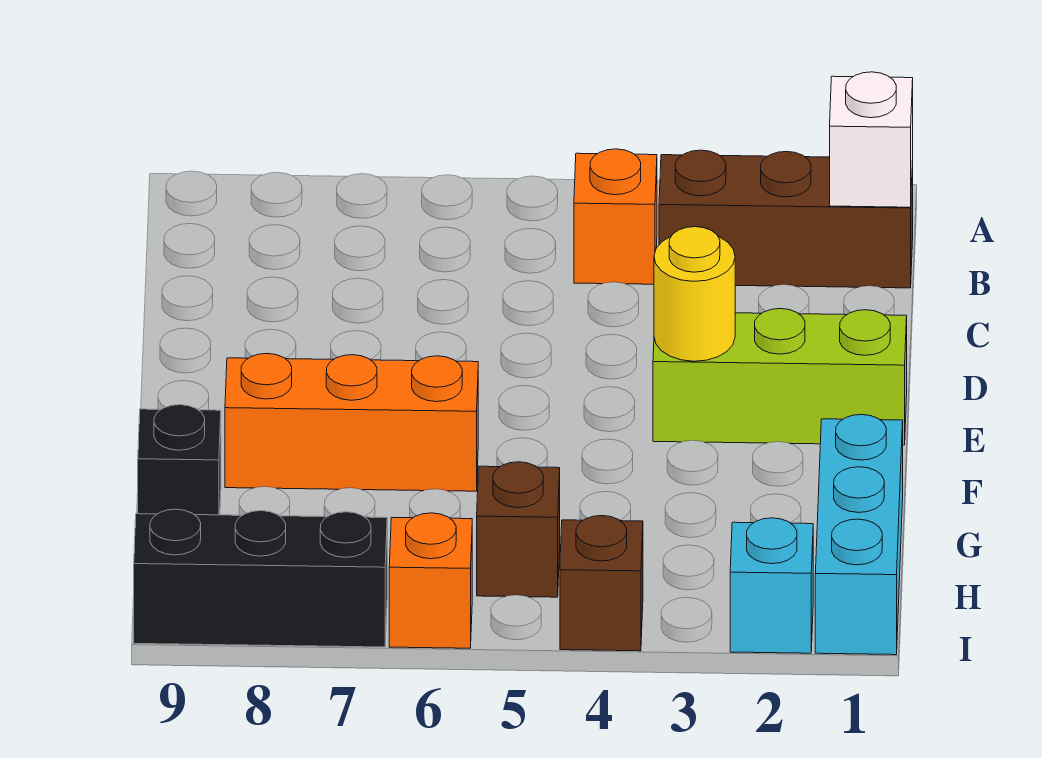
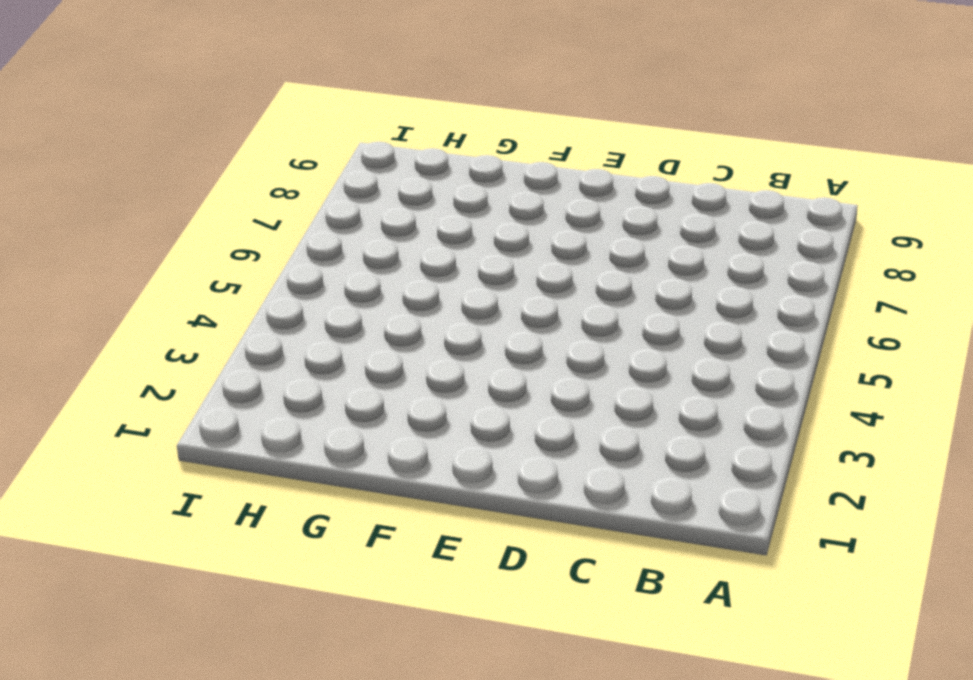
none -> brown 1x3 brick [659,150,913,288]
none -> orange 1x1 brick [574,149,657,284]
none -> lime 1x3 brick [653,309,907,445]

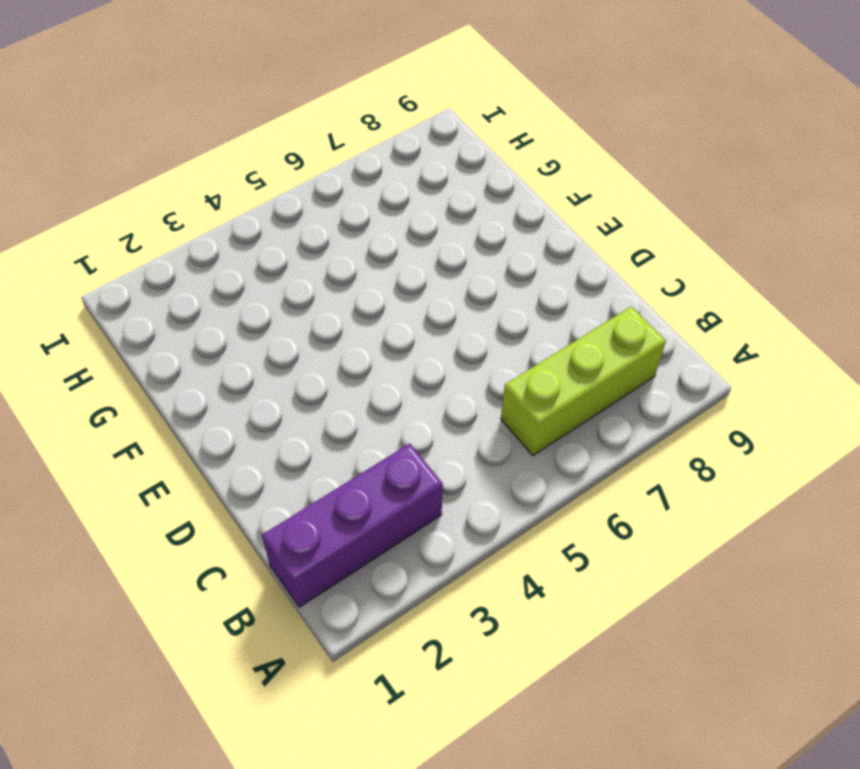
purple 1x3 brick [262,443,443,607] -> brown 1x3 brick [659,150,913,288]
lime 1x3 brick [501,306,666,456] -> lime 1x3 brick moved to [653,309,907,445]
none -> orange 1x1 brick [574,149,657,284]
none -> orange 1x3 brick [225,354,478,491]
none -> cyan 1x3 brick [815,415,903,655]

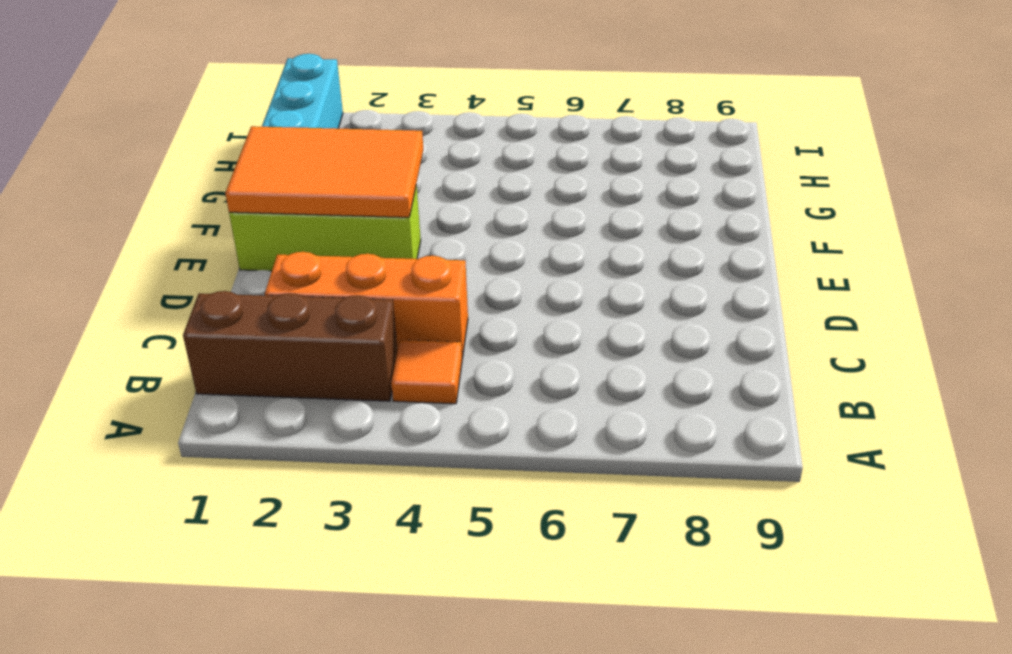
orange 1x1 tile [391,340,462,404] -> orange 1x1 brick [574,149,657,284]
orange 1x3 brick [265,252,468,358] -> orange 1x3 brick moved to [225,354,478,491]
orange 2x3 tile [225,126,423,217] -> yellow 1x1 round brick [654,227,735,361]
none -> black 1x1 brick [138,405,221,515]
none -> brown 1x1 brick [477,462,560,597]
none -> cyan 1x1 brick [730,518,813,653]

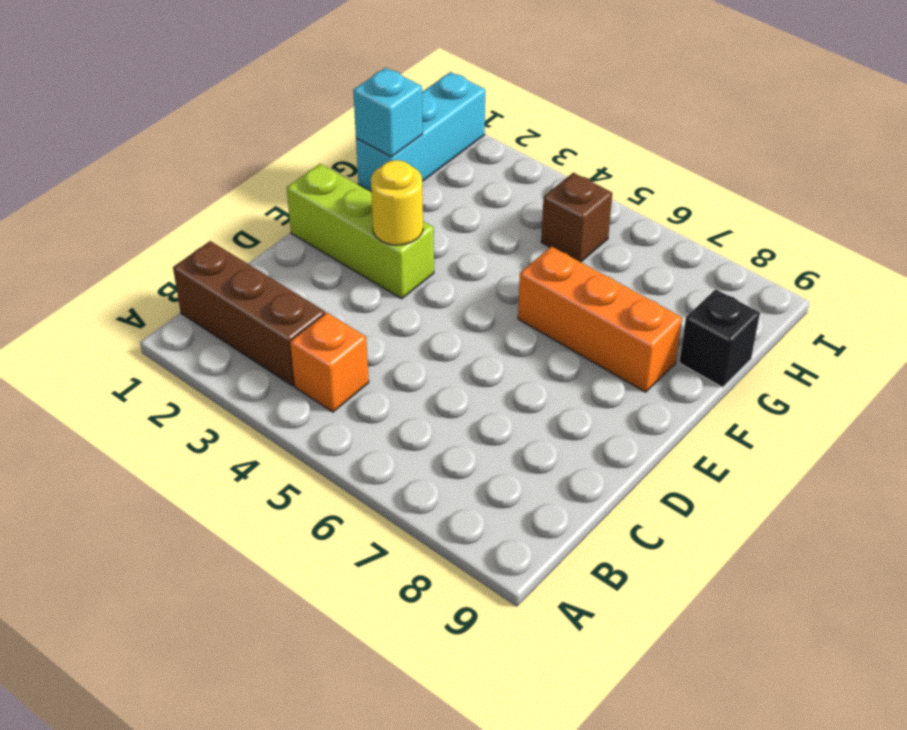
cyan 1x1 brick [353,68,423,157] -> cyan 1x1 brick moved to [730,518,813,653]
none -> brown 1x1 brick [560,516,643,651]
none -> orange 1x1 brick [389,513,472,648]
none -> black 1x3 brick [134,509,387,647]

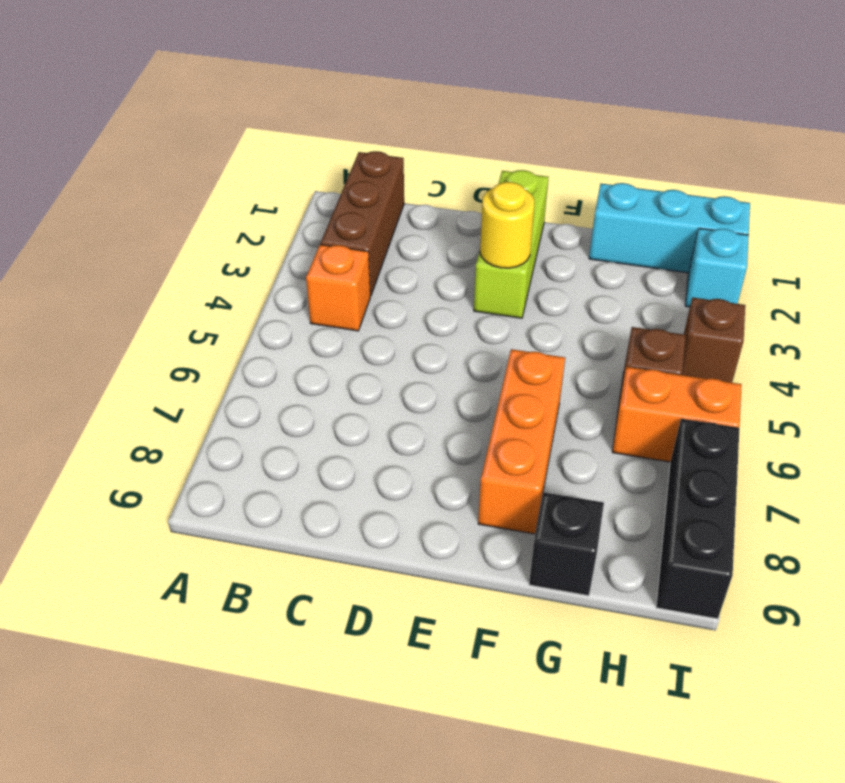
orange 1x2 brick [612,367,742,462] -> orange 1x1 brick [389,513,472,648]
none -> white 1x1 brick [830,72,913,207]

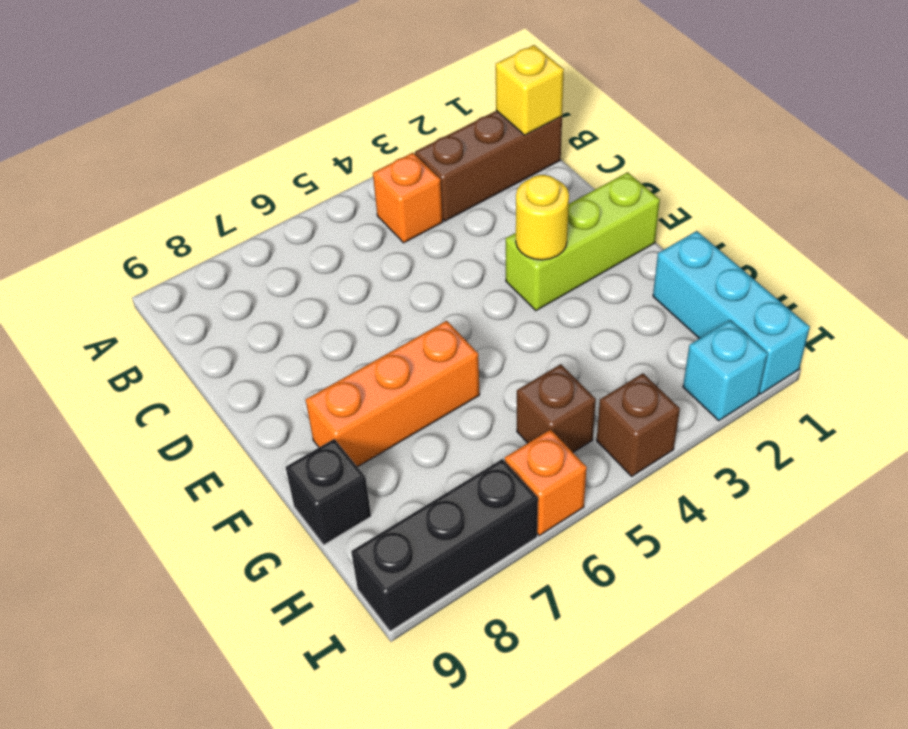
yellow 1x1 brick [496,45,564,135] -> white 1x1 brick [830,72,913,207]

